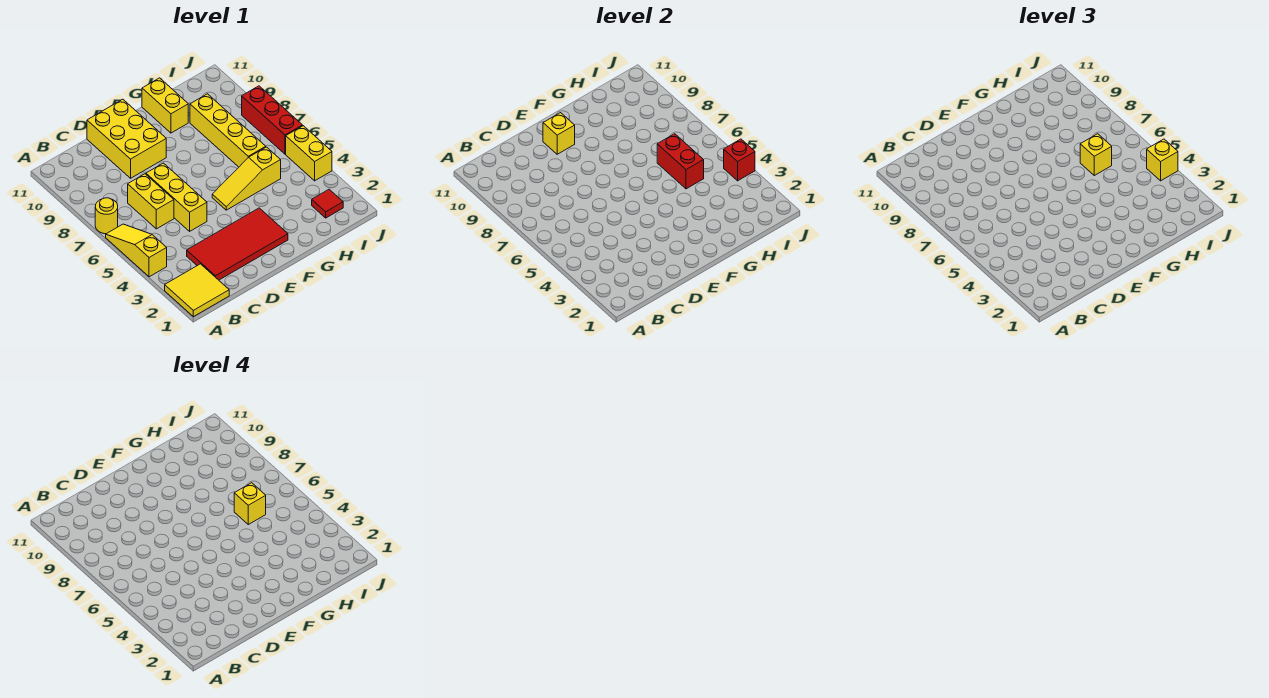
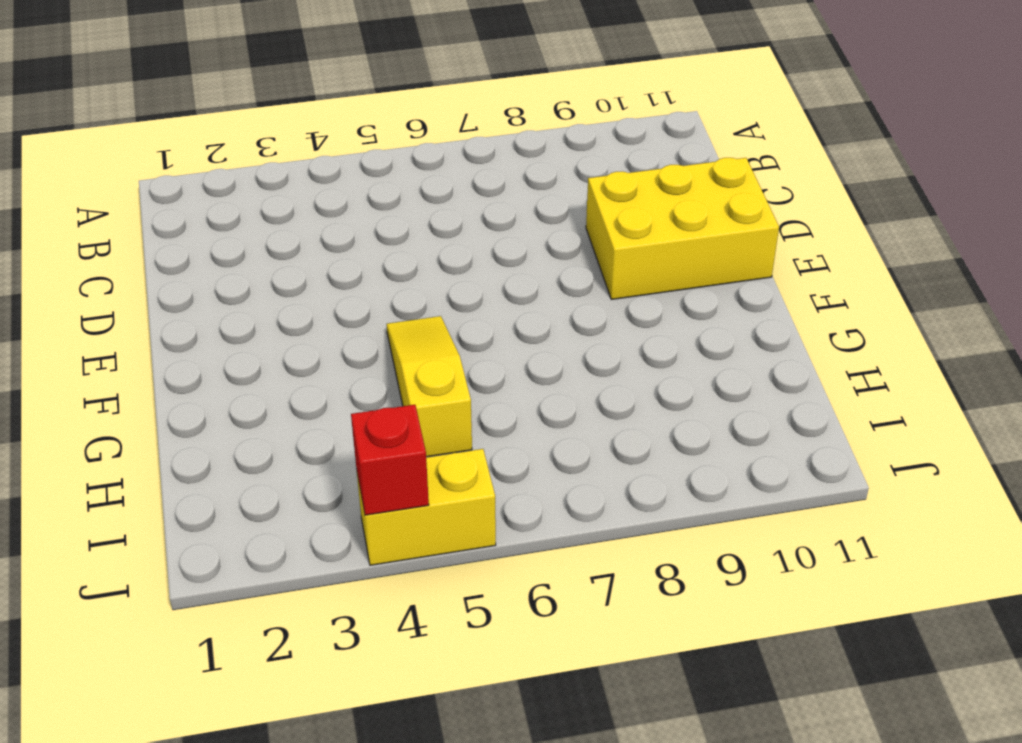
none -> yellow 2x2 tile [165,264,229,317]
none -> yellow 1x3 slope [106,224,167,277]
none -> yellow 1x1 round brick [95,198,118,234]

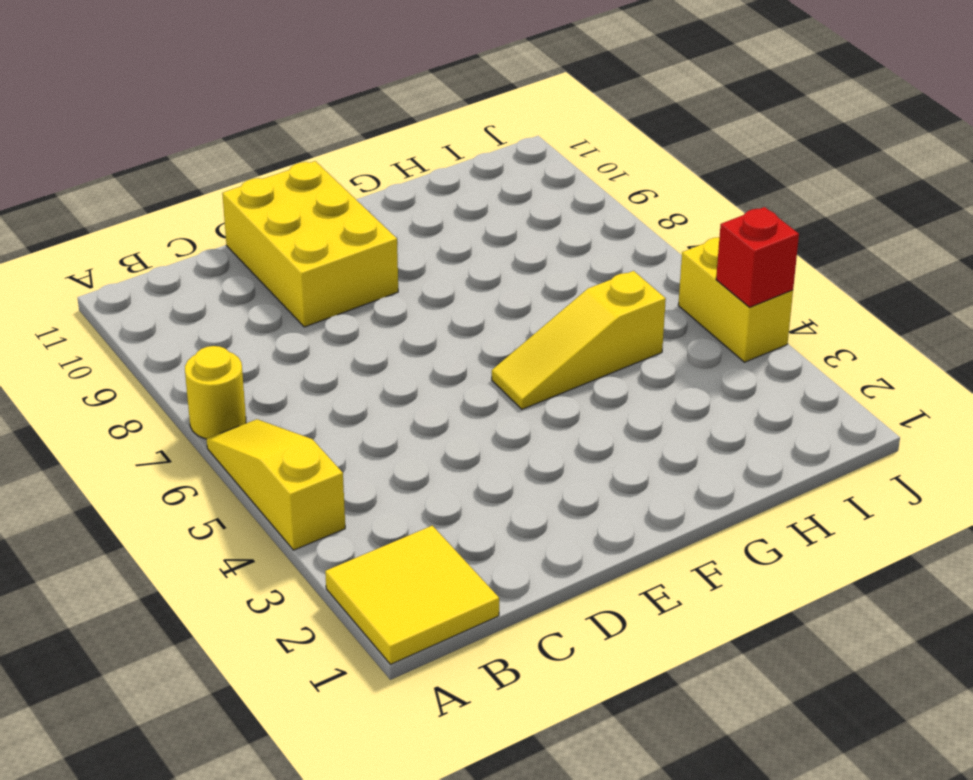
none -> red 2x4 tile [187,208,288,280]
none -> yellow 1x2 brick [128,174,174,229]
none -> yellow 1x3 brick [146,163,207,231]

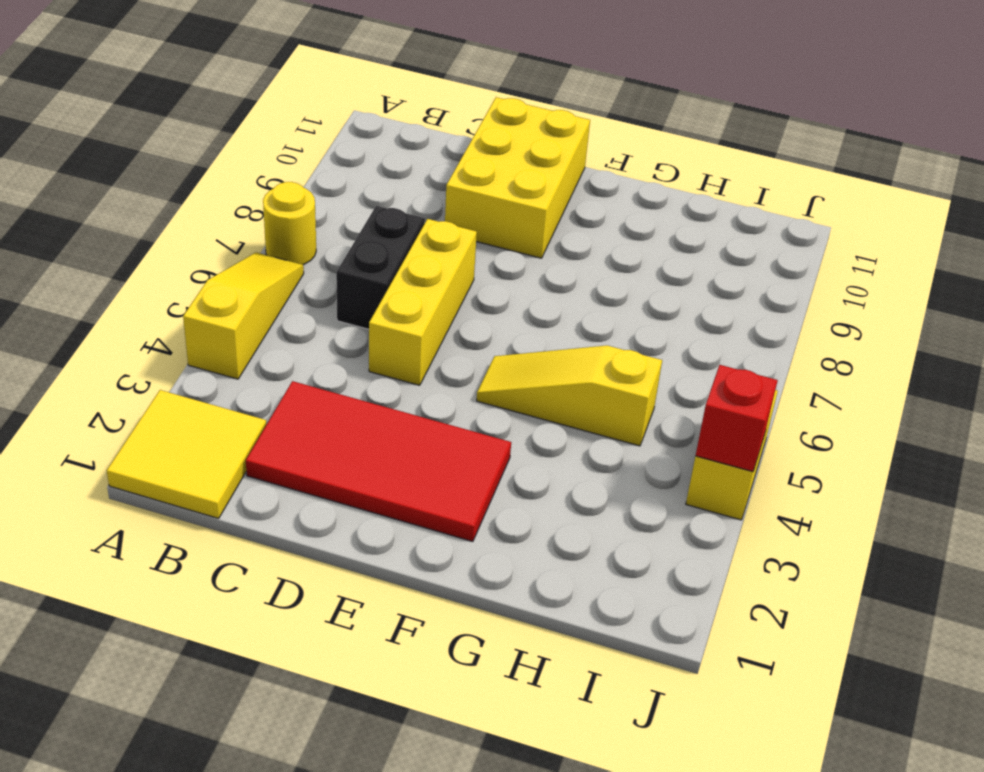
black 1x2 brick [336,206,425,329] -> yellow 1x2 brick [128,174,174,229]
none -> yellow 1x2 brick [142,78,188,133]
none -> yellow 1x4 brick [190,94,266,167]
none -> red 1x1 tile [312,189,343,218]

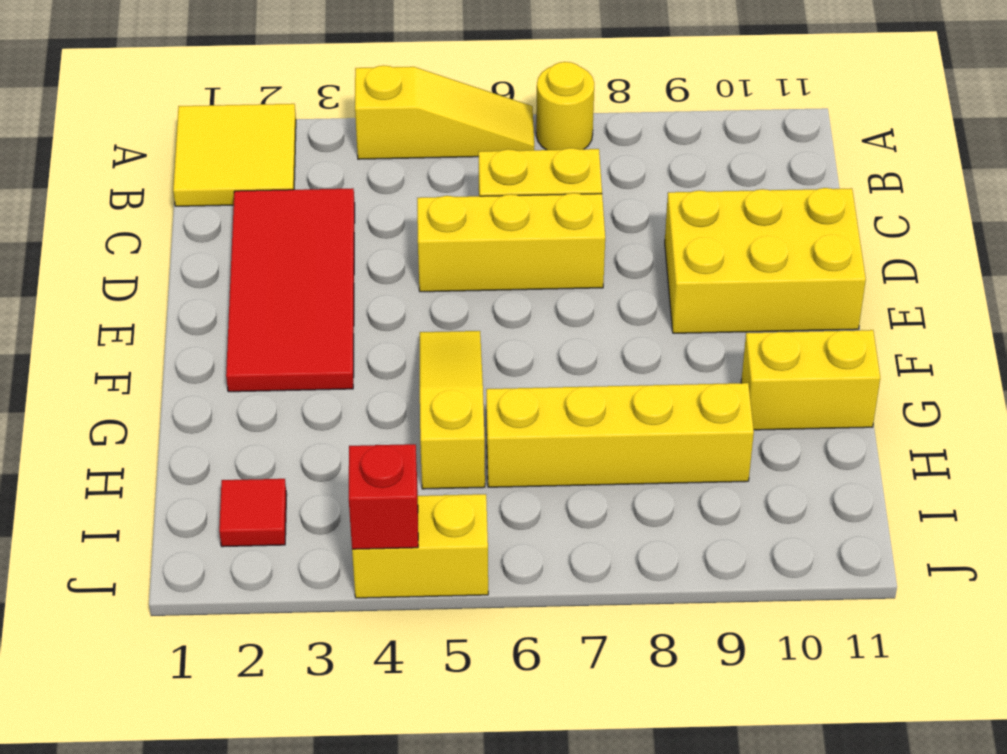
none -> red 1x3 brick [242,86,303,154]
none -> yellow 1x1 brick [543,113,575,154]
none -> red 1x2 brick [657,134,704,189]

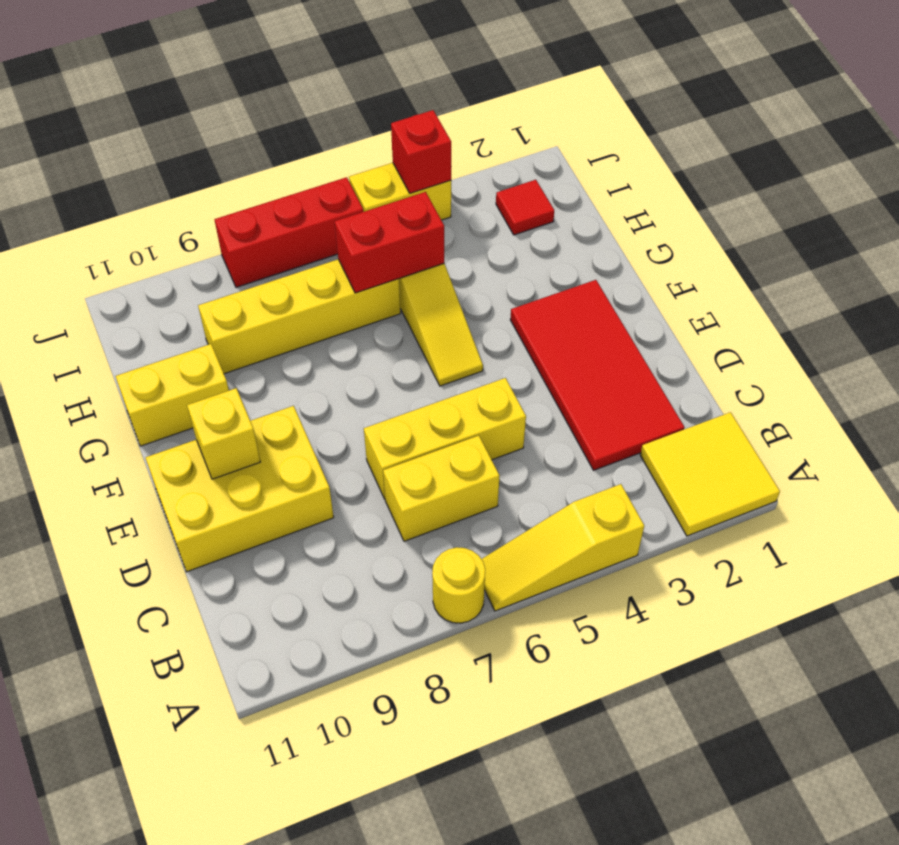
none -> yellow 1x1 brick [1080,134,1112,175]
none -> yellow 1x1 brick [1147,139,1178,181]
none -> yellow 1x1 brick [234,483,266,524]

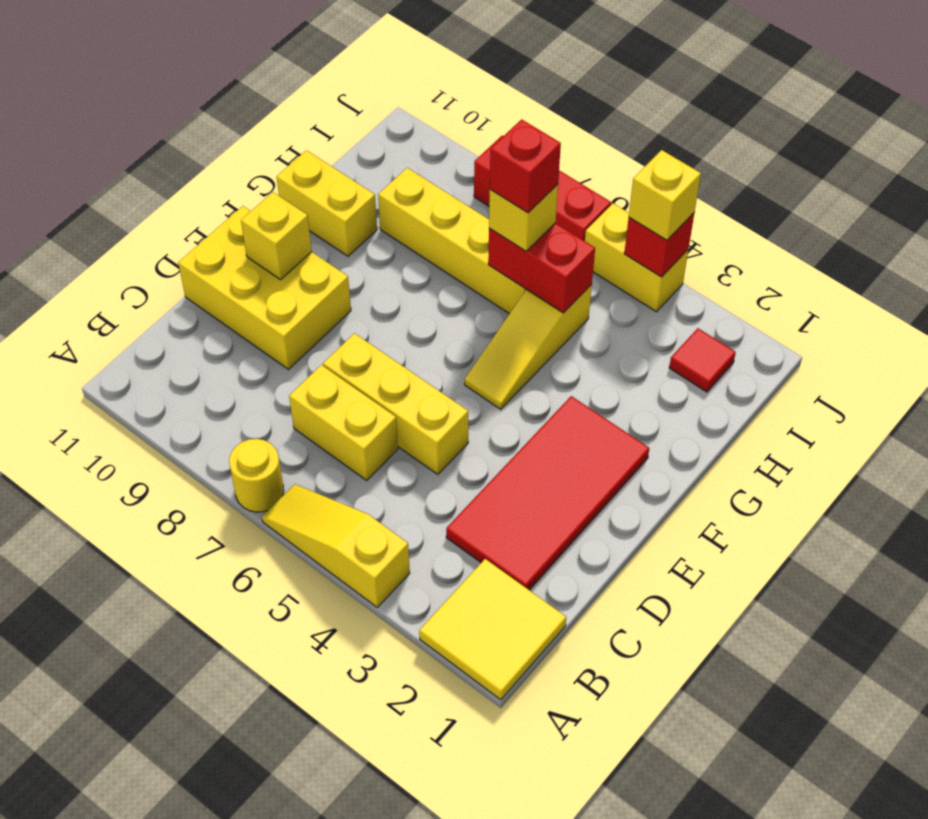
red 1x1 brick [490,119,561,213] -> yellow 1x1 brick [234,483,266,524]

